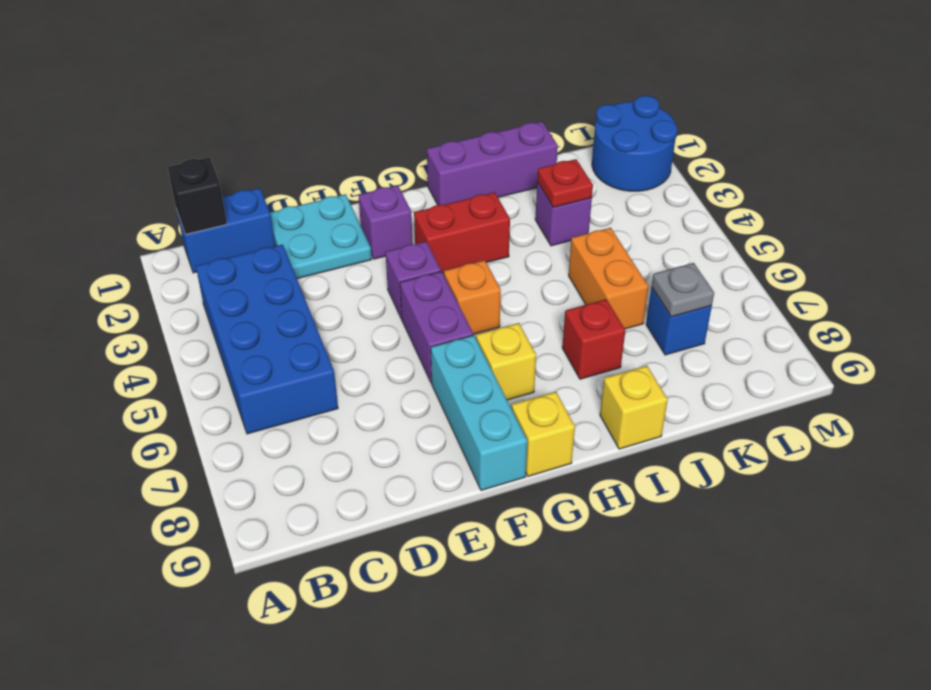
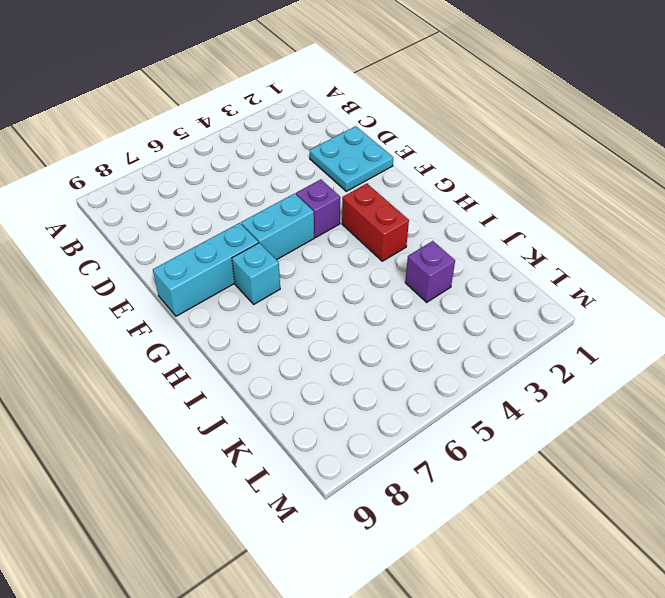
cyan 1x2 brick [241,193,314,260] -> purple 1x2 brick [400,271,473,383]
cyan 1x1 brick [232,243,280,304] -> yellow 1x1 brick [476,323,536,400]
none -> blue 1x2 brick [176,188,275,273]
none -> blue 2x4 brick [196,245,338,434]
none -> purple 1x1 brick [358,185,413,259]

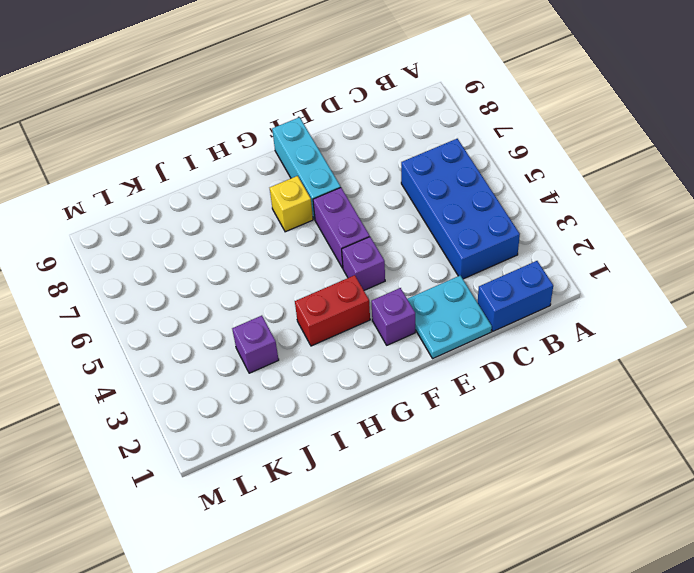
none -> orange 1x1 brick [444,260,501,334]
none -> yellow 1x1 brick [512,392,575,476]
none -> purple 1x3 brick [427,122,558,205]

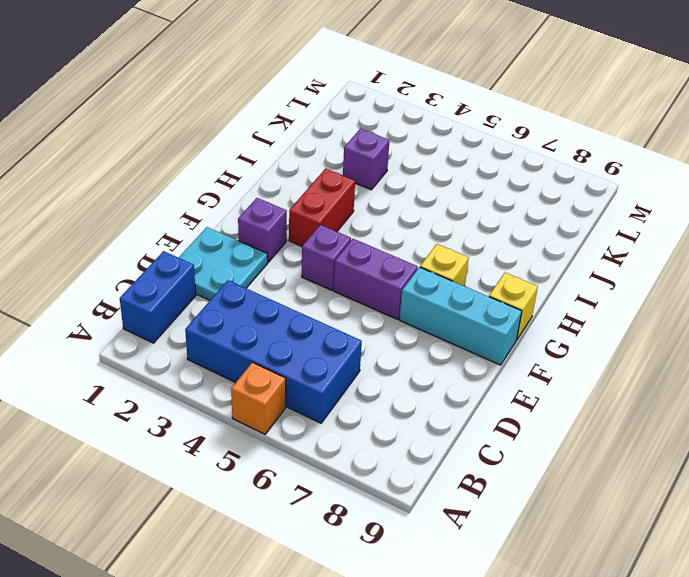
orange 1x1 brick [231,362,286,434] -> orange 1x1 brick moved to [444,260,501,334]
none -> purple 1x3 brick [427,122,558,205]
none -> red 1x1 brick [562,299,625,379]
none -> yellow 1x1 brick [600,366,668,449]

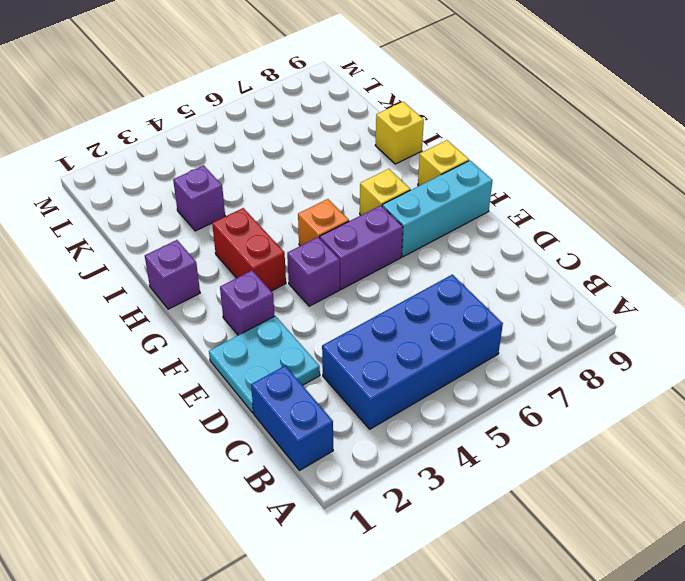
purple 1x1 brick [145,240,200,309] -> purple 1x3 brick [427,122,558,205]
none -> red 1x1 brick [562,299,625,379]
none -> orange 1x2 brick [569,228,648,329]
none -> blue 1x1 brick [646,287,712,355]

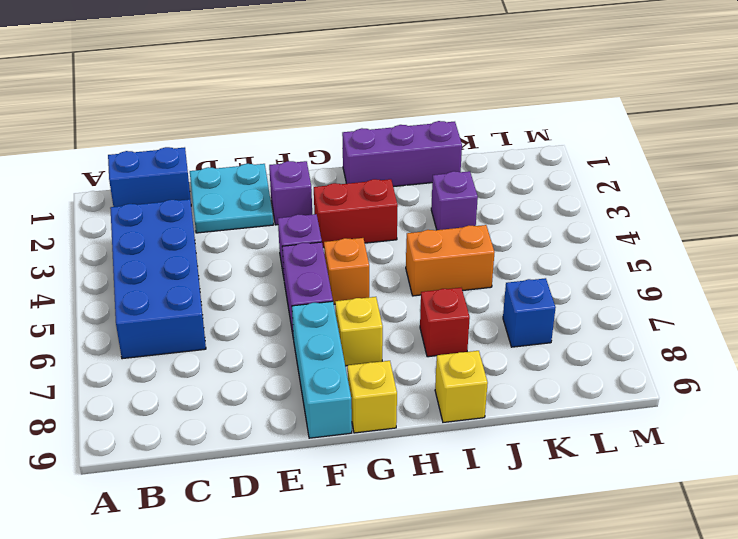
orange 1x2 brick [406,225,495,296] -> orange 1x2 brick turned to [569,228,648,329]
none -> blue 2x2 round brick [592,96,677,191]
none -> black 1x1 brick [168,157,227,234]
none -> red 1x1 plate [537,159,593,207]

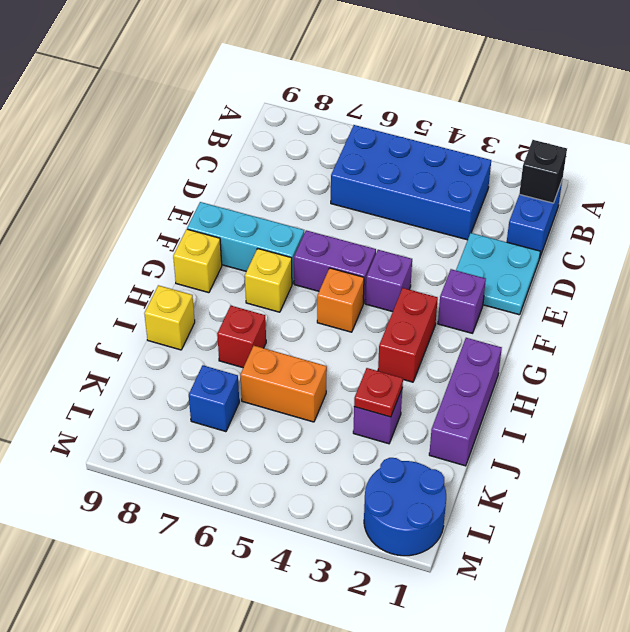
none -> grey 1x1 plate [652,263,714,317]

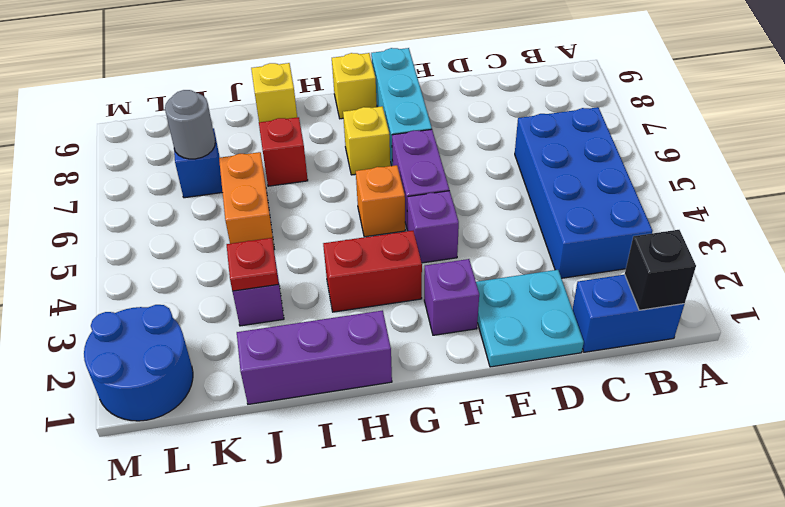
grey 1x1 round brick [165,90,215,159] -> grey 1x1 plate [652,263,714,317]

